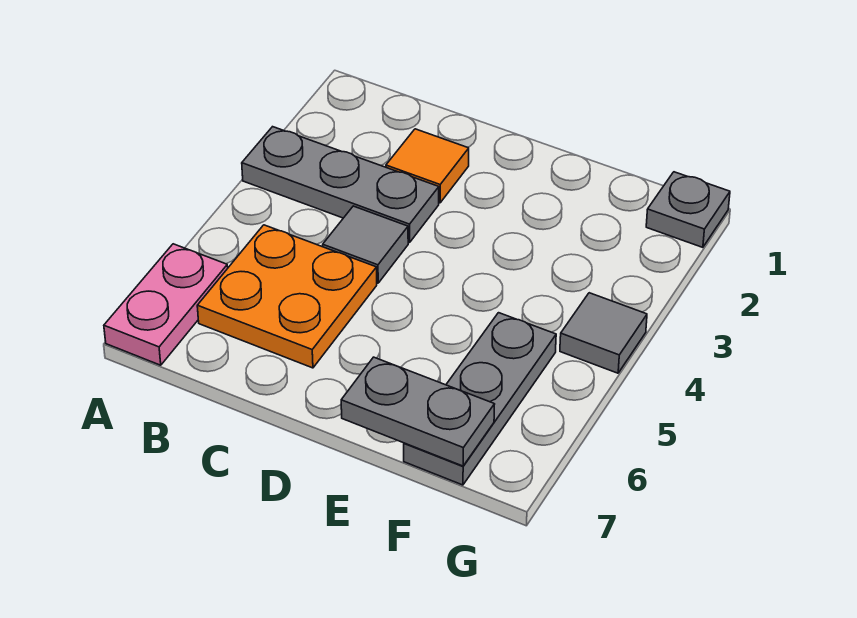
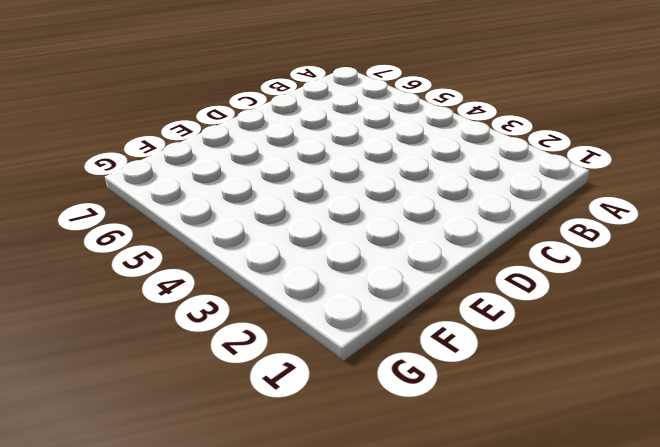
none -> grey 1x3 plate [242,127,439,242]
none -> pink 1x2 plate [104,244,228,365]

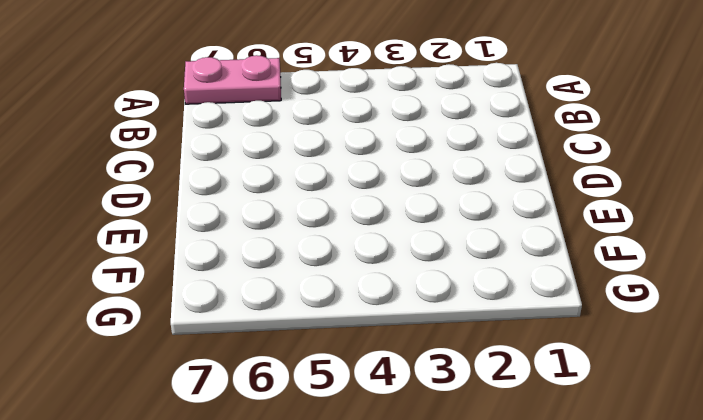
none -> grey 1x3 plate [242,127,439,242]
none -> orange 2x2 plate [197,225,377,368]

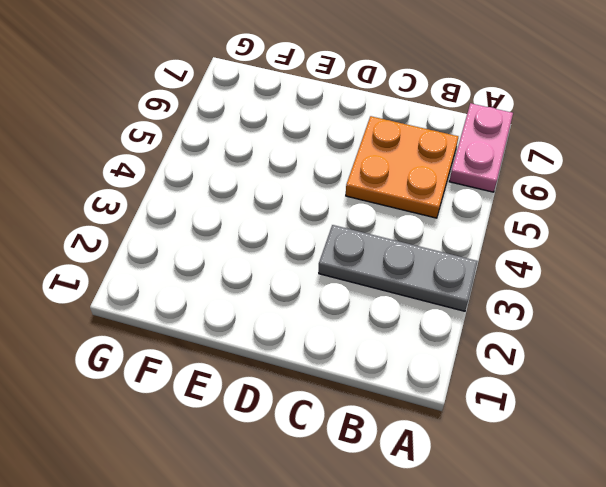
none -> orange 1x1 tile [386,129,469,203]
none -> grey 1x1 tile [323,206,408,283]

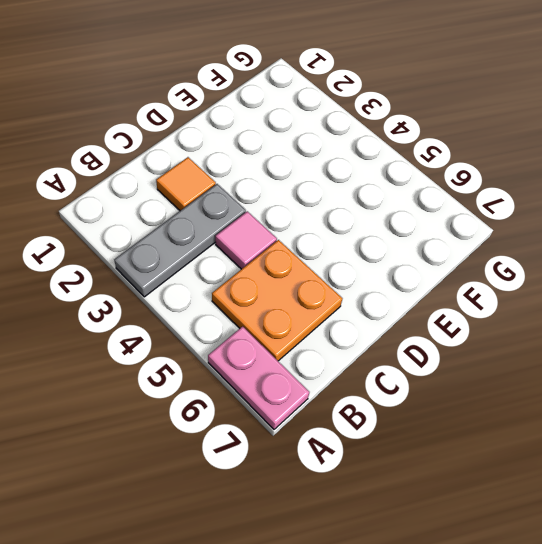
pink 1x1 tile [215,211,277,269] -> grey 1x1 tile [323,206,408,283]
none -> grey 1x3 plate [404,313,556,485]
none -> grey 1x1 plate [646,172,730,247]

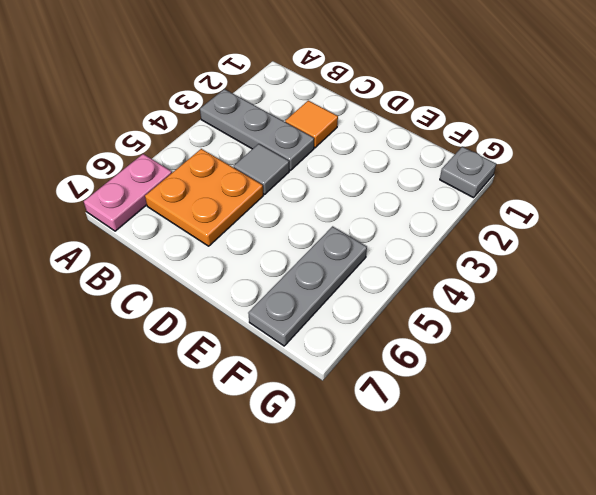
none -> grey 1x1 tile [560,293,647,373]
none -> grey 1x2 plate [341,357,495,466]

